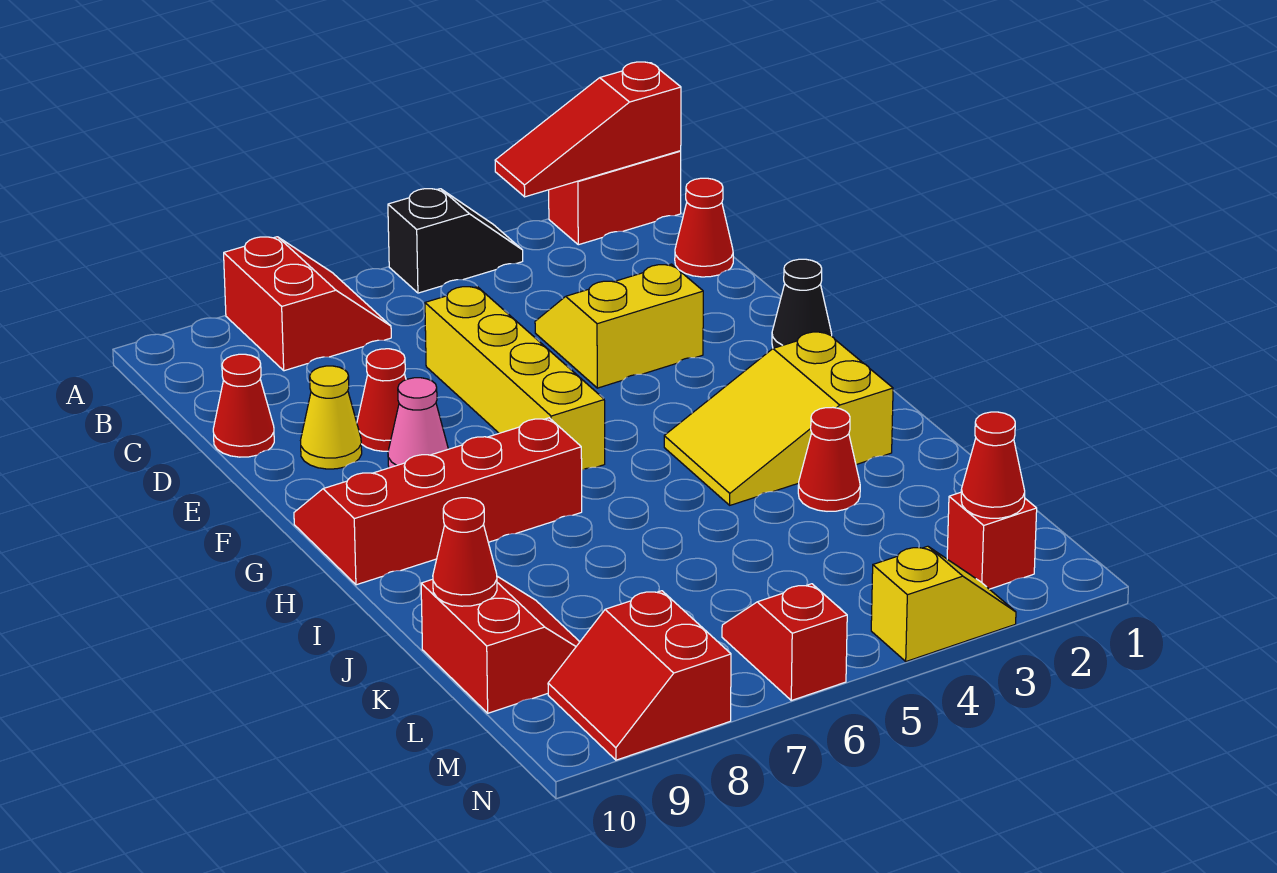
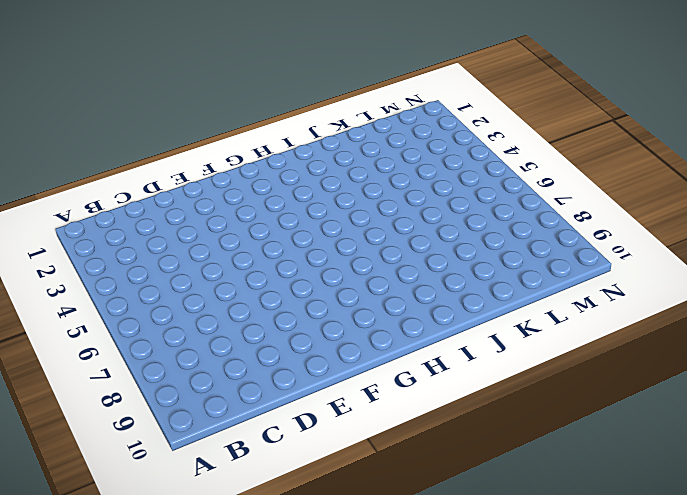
none -> red 1x2 brick [549,151,681,245]
none -> black 1x2 slope [388,189,523,293]
none -> red 2x2 slope [224,237,391,371]

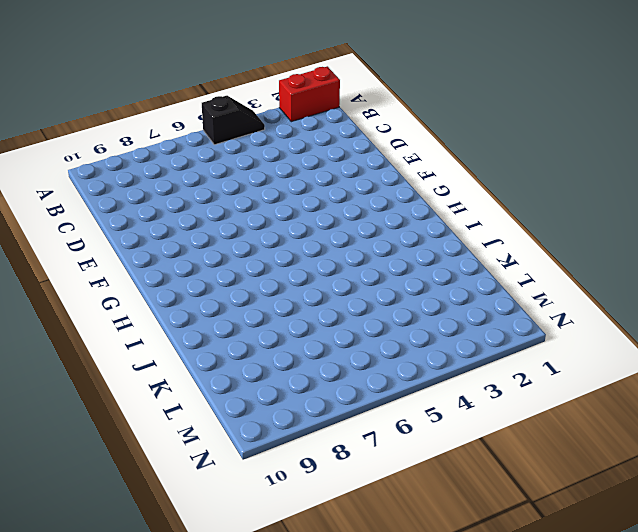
none -> red 2x2 slope [224,237,391,371]
none -> red 1x1 cone [675,178,733,277]
none -> yellow 2x2 slope [535,264,703,388]

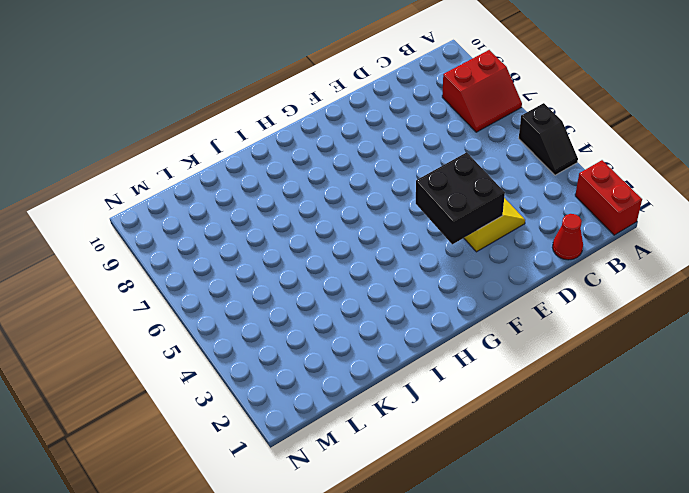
black 2x2 brick [416,152,505,244] -> none
none -> yellow 1x4 brick [425,287,605,470]
none -> red 1x1 cone [213,354,274,457]
none -> red 1x1 cone [357,349,406,451]

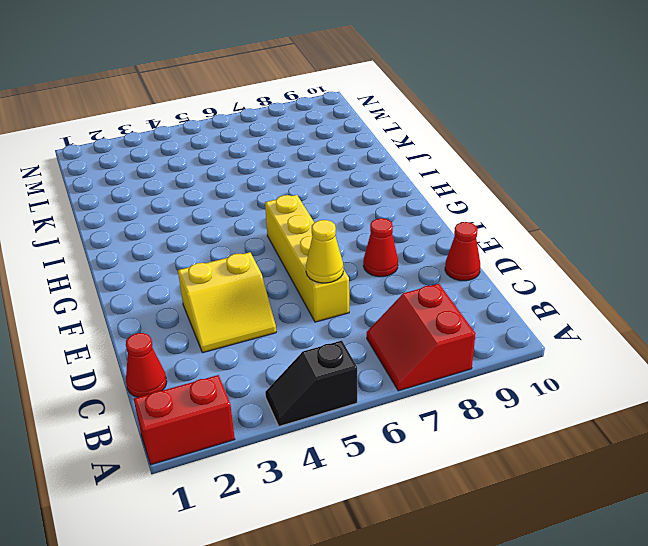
yellow 1x1 cone [306,220,343,283] -> yellow 1x1 cone moved to [301,366,362,469]
none -> black 1x1 cone [772,259,832,348]
none -> pink 1x1 cone [388,378,448,468]
none -> red 2x4 slope [294,418,582,585]

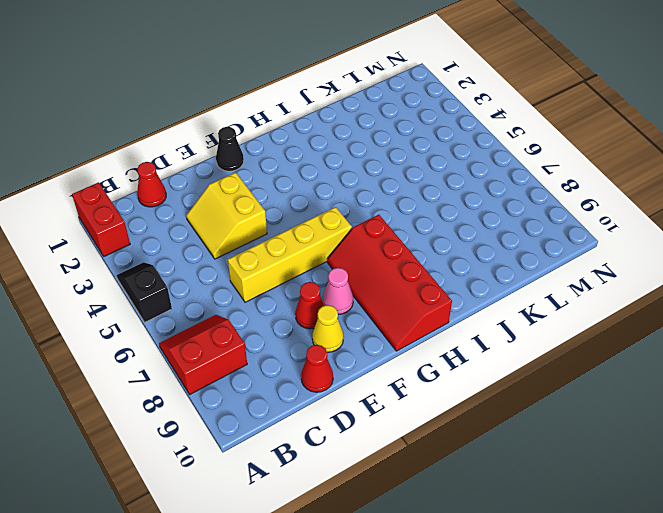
none -> yellow 2x3 slope [664,332,893,505]
none -> red 1x1 cone [798,408,860,511]
none -> red 2x2 slope [421,576,579,713]

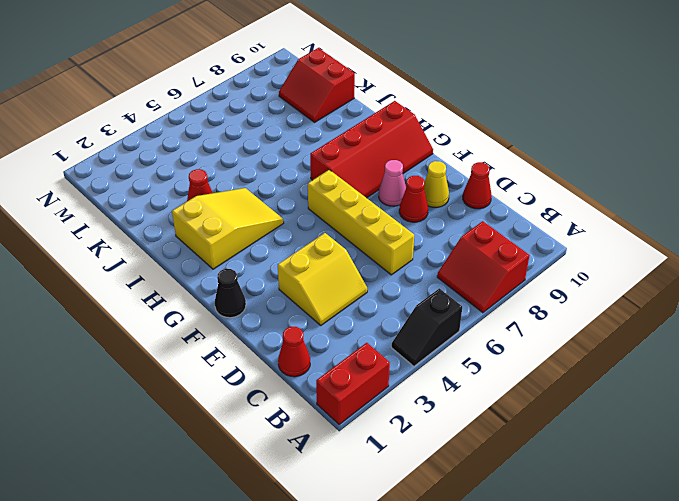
none -> red 1x1 brick [947,492,1037,589]
none -> red 1x2 slope [722,584,847,700]
none -> red 2x2 slope [548,591,731,760]

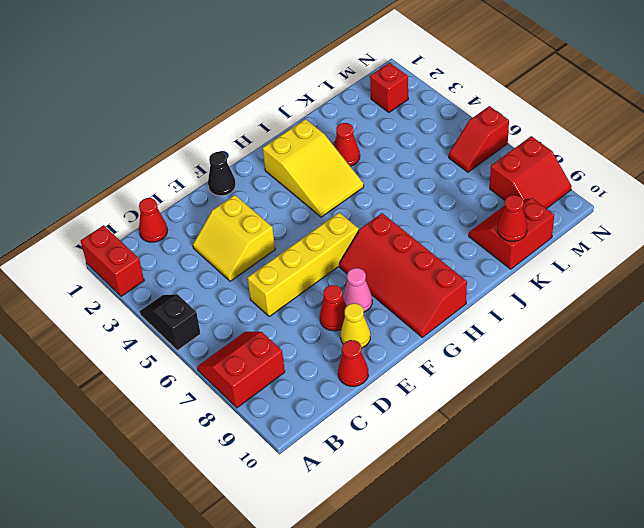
none -> yellow 1x2 slope [871,546,1016,661]
none -> red 1x3 slope [495,62,681,197]
none -> red 1x1 cone [961,412,1025,518]

